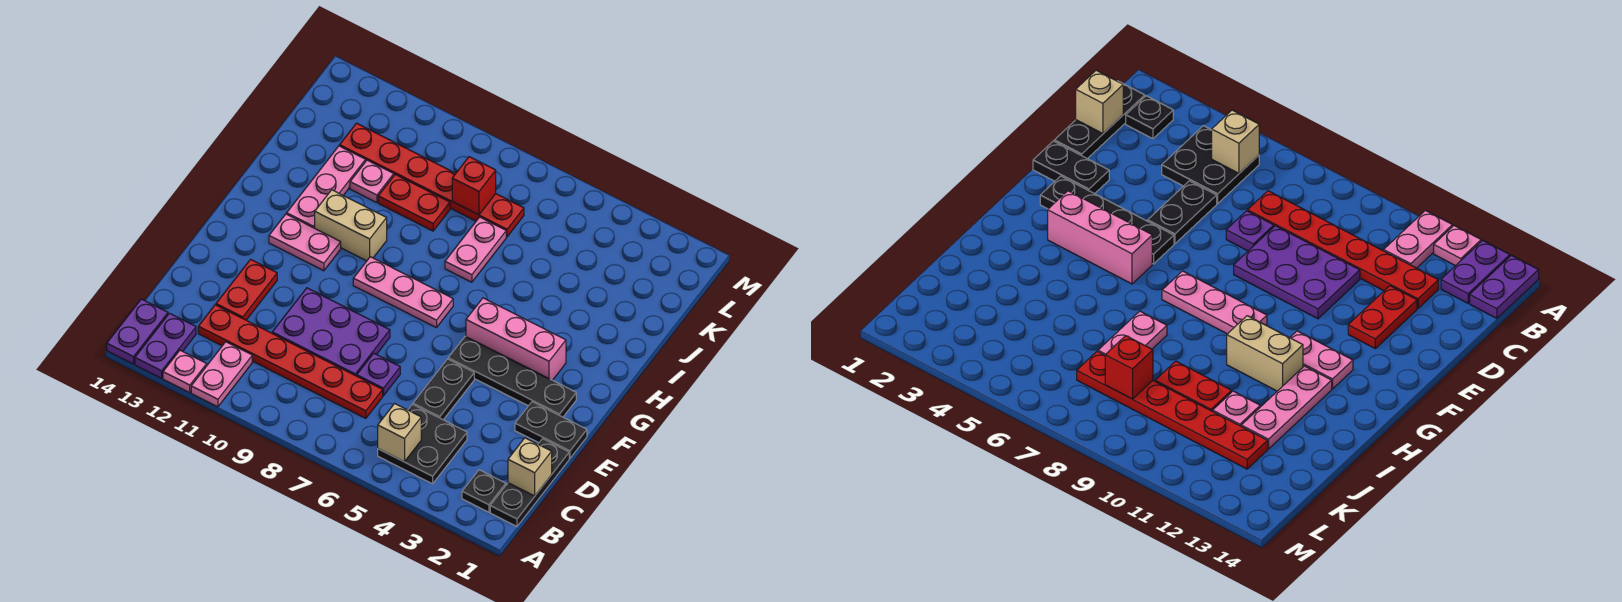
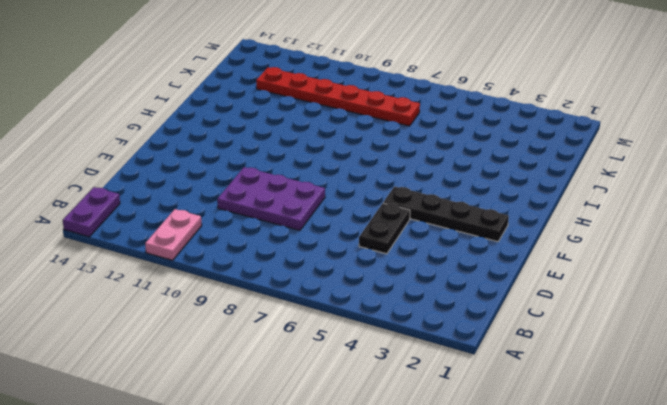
none -> pink 1x1 plate [163,350,207,392]
none -> purple 1x2 plate [135,313,196,378]
none -> black 1x3 plate [490,439,569,526]

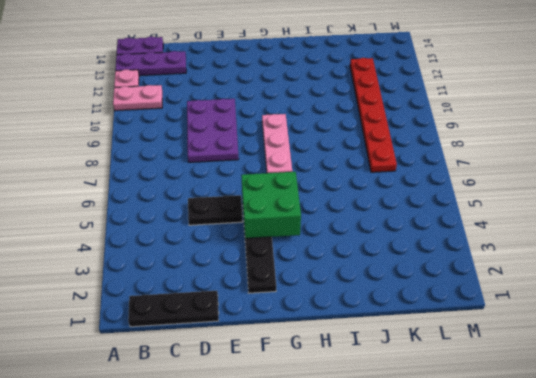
purple 1x3 plate [115,51,186,76] -> purple 1x2 plate [135,313,196,378]
green 2x2 brick [241,172,301,238] -> none
none -> black 1x1 plate [462,470,506,512]
none -> black 2x2 plate [378,404,467,484]
none -> red 1x6 plate [198,305,383,418]

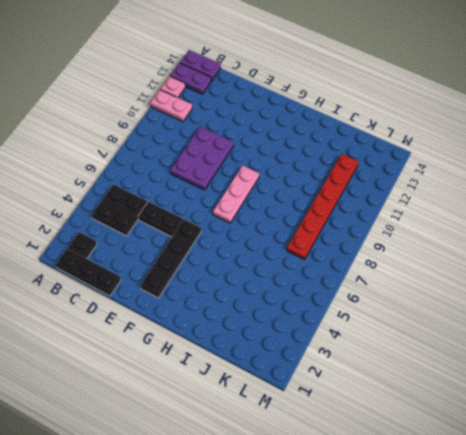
none -> red 1x6 plate [198,305,383,418]
none -> purple 1x1 plate [357,353,400,396]
none -> red 1x2 plate [216,259,277,320]

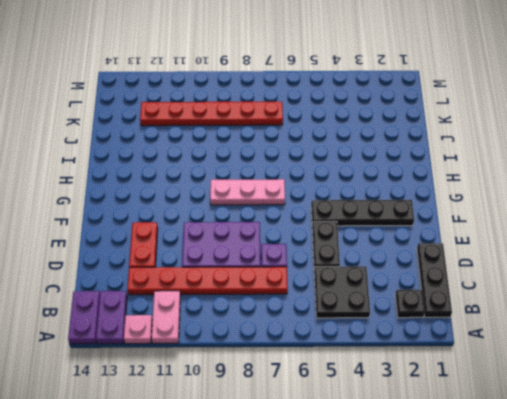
none -> black 1x2 plate [515,402,587,458]
none -> pink 1x3 brick [466,298,566,380]
none -> pink 1x2 plate [269,214,341,271]

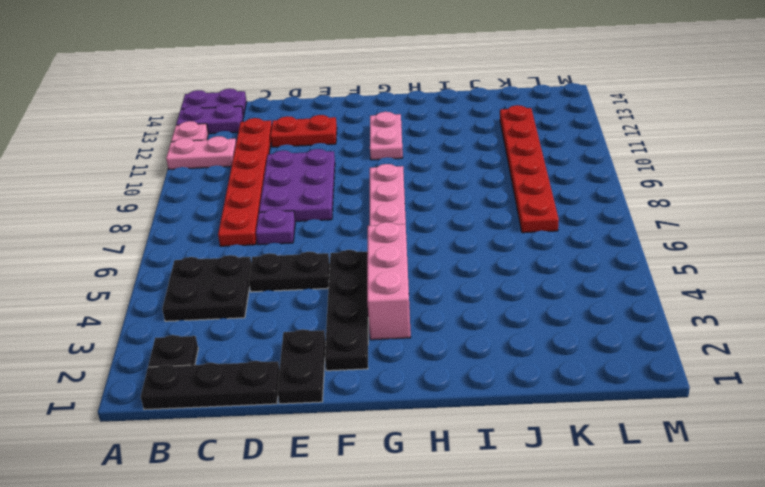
none -> tan 1x2 brick [315,190,387,261]
none -> pink 1x3 plate [287,146,366,228]
none -> pink 1x2 plate [445,217,506,282]

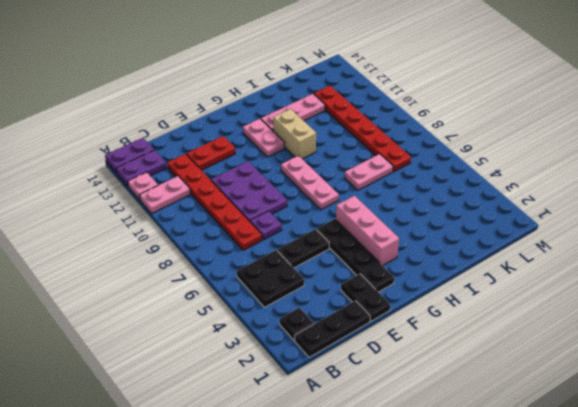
none -> red 1x2 plate [378,174,450,231]
none -> pink 1x1 plate [350,160,394,203]
none -> tan 1x1 brick [378,404,421,462]

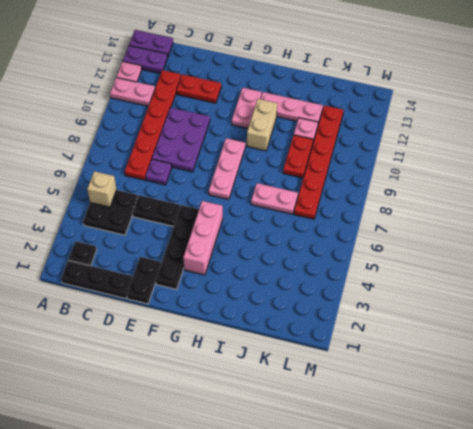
none -> tan 1x1 brick [508,438,552,496]
none -> red 1x1 brick [452,157,496,215]

